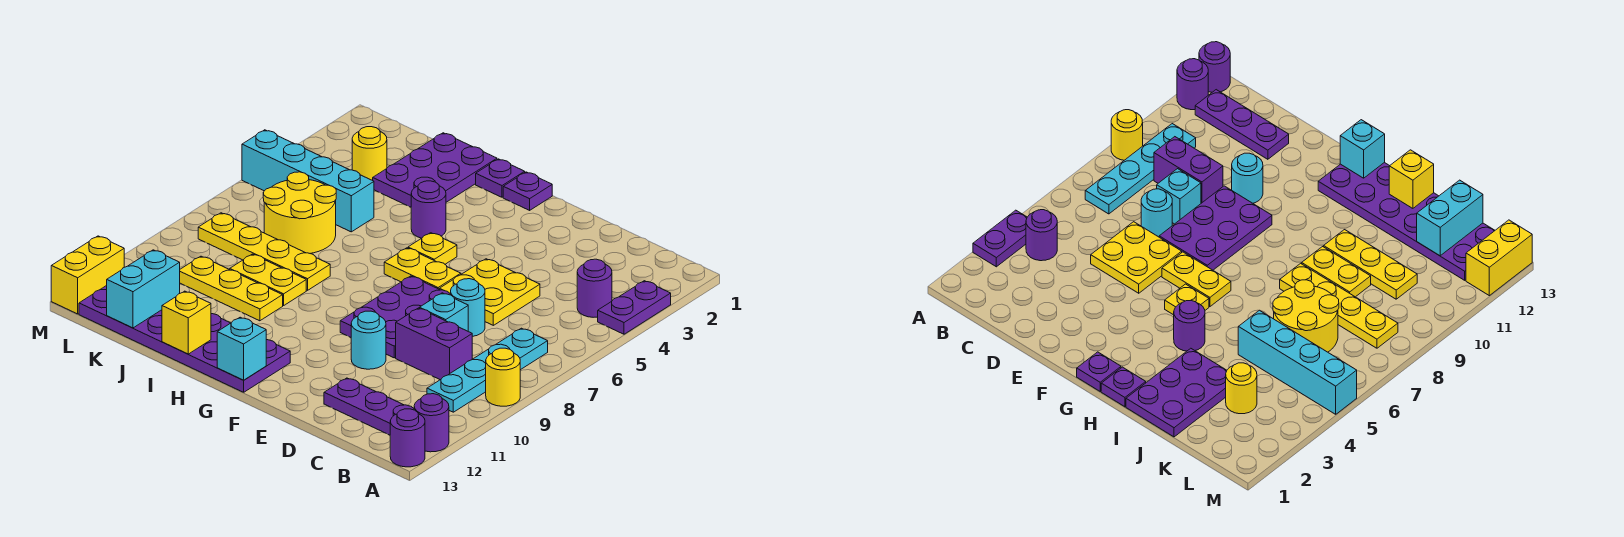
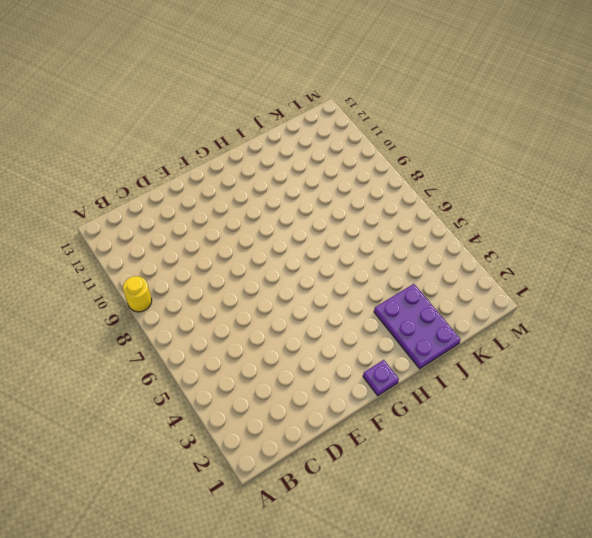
none -> purple 1x2 plate [598,281,671,334]
none -> purple 1x1 round brick [414,394,449,452]
none -> purple 1x1 round brick [390,409,425,467]
none -> purple 1x1 round brick [577,259,612,317]

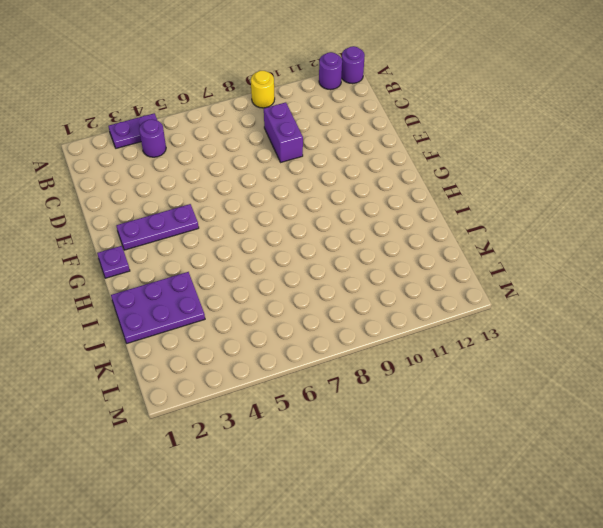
purple 1x3 plate [116,204,199,250] -> purple 1x3 plate turned to [324,378,414,435]
none -> cyan 1x4 plate [427,328,548,412]
none -> yellow 2x2 plate [439,259,540,325]
none -> cyan 1x1 round brick [451,279,485,336]
none -> cyan 1x1 brick [419,293,468,331]

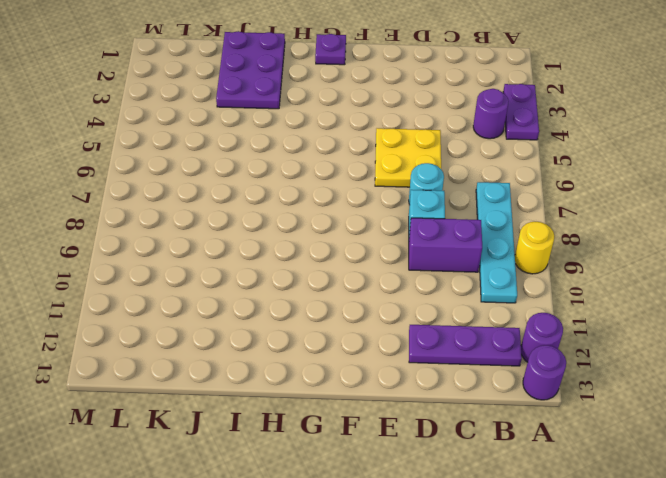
none -> purple 2x3 plate [340,276,451,358]
none -> cyan 1x1 round brick [351,311,386,369]
none -> yellow 1x2 plate [384,248,461,289]
none -> yellow 1x1 plate [408,233,457,264]

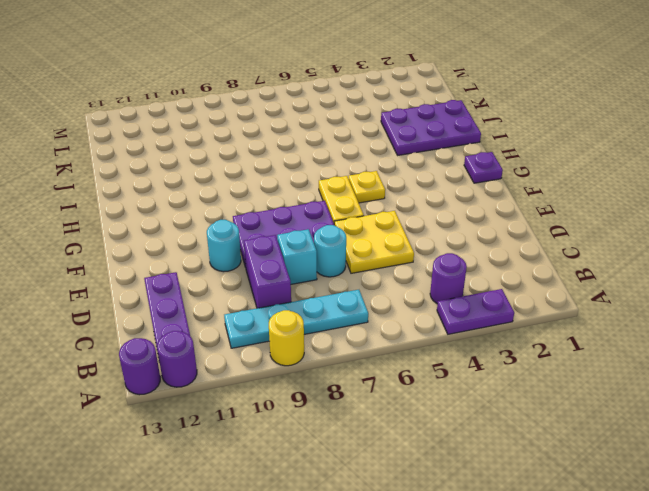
none -> purple 2x6 plate [79,286,290,392]
none -> purple 1x1 plate [476,159,525,197]
none -> purple 1x1 round brick [411,181,446,238]
none -> yellow 1x4 plate [198,213,330,290]

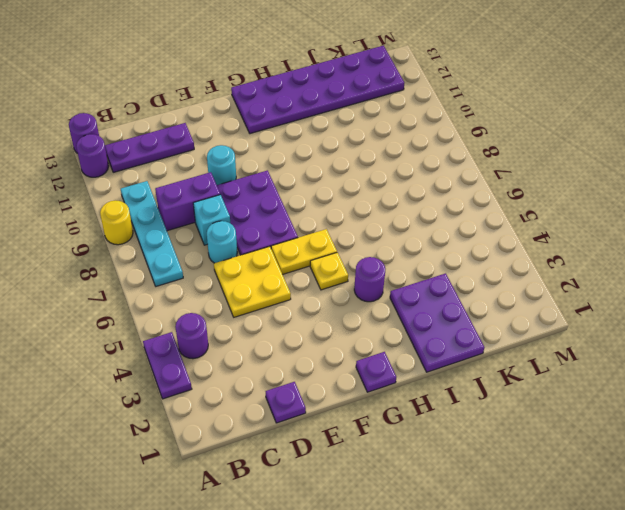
purple 1x1 plate [266,382,306,423] -> purple 1x1 plate moved to [476,159,525,197]
none -> yellow 1x4 plate [198,213,330,290]
none -> yellow 1x2 plate [230,254,306,306]
none -> yellow 1x3 plate [180,256,283,321]
none -> cyan 1x4 brick [242,130,374,232]

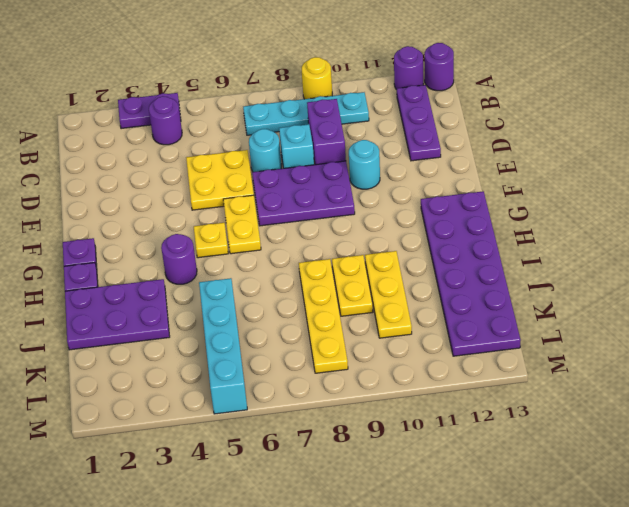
none -> yellow 2x2 round brick [263,172,336,254]
none -> yellow 1x1 round brick [352,127,387,180]
none -> yellow 1x2 brick [51,236,124,314]
none -> cyan 1x1 brick [217,317,266,380]

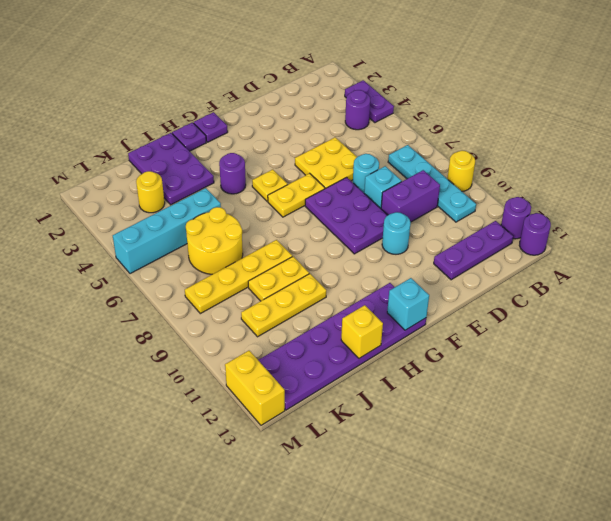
none -> cyan 1x2 brick [107,250,180,328]

